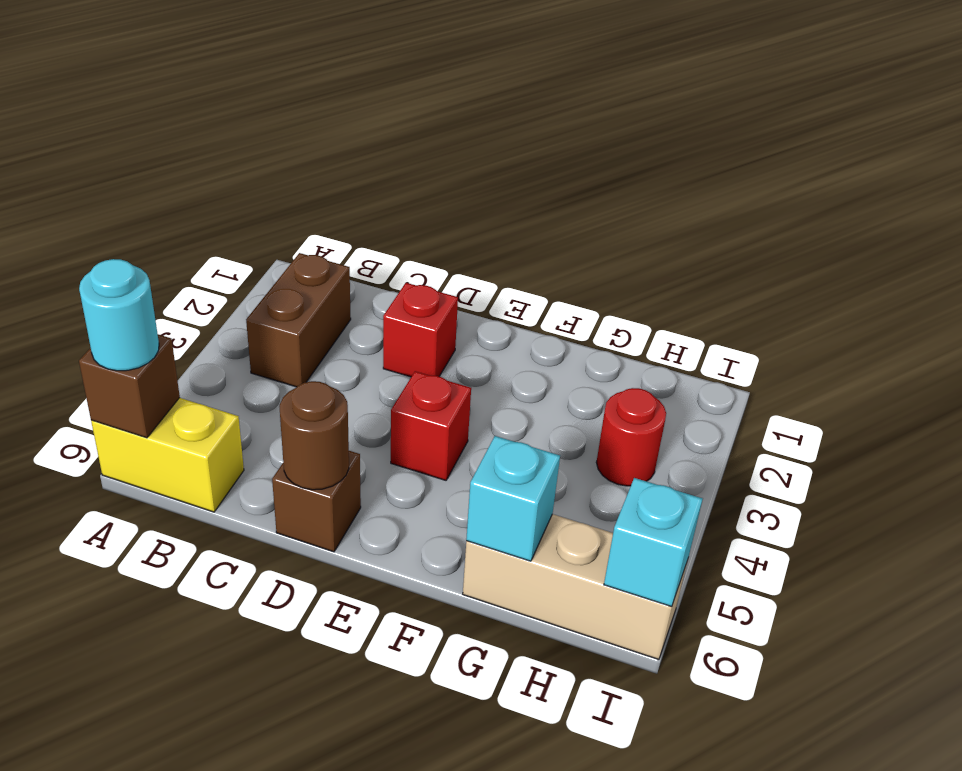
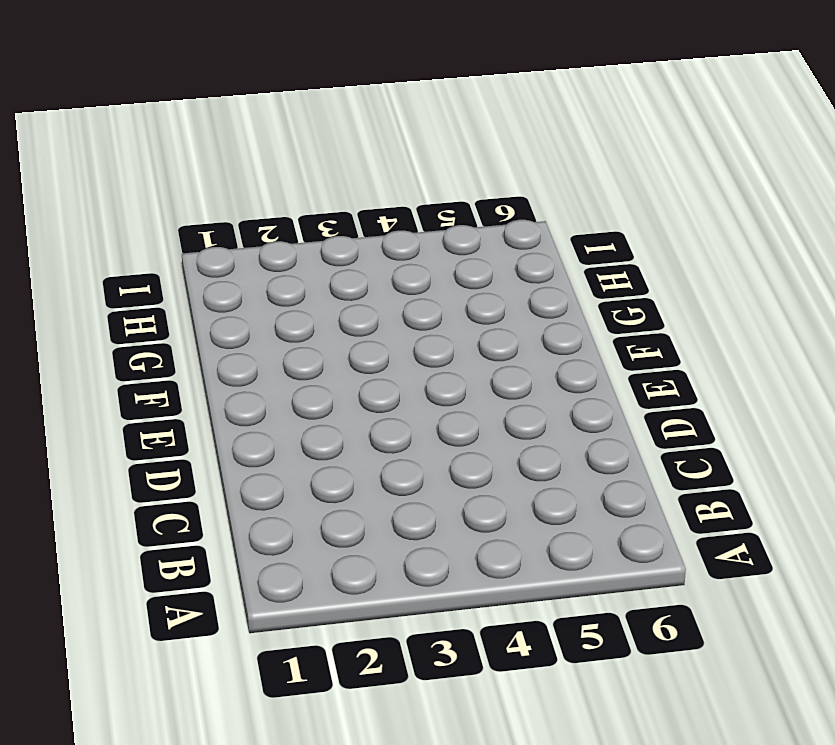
none -> yellow 1x2 brick [91,398,244,512]
none -> brown 1x2 brick [246,253,351,387]
none -> red 1x1 brick [383,283,458,377]

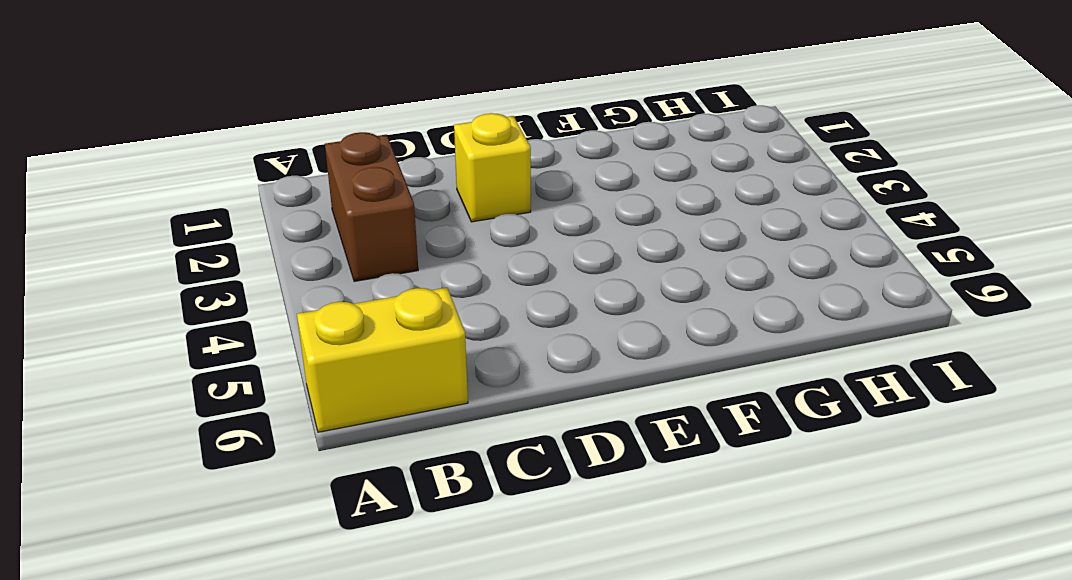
yellow 1x1 brick [454,113,531,222] -> red 1x1 brick [383,283,458,377]
none -> brown 1x1 brick [272,451,361,552]
none -> red 1x1 brick [391,371,471,480]
none -> tan 1x3 brick [463,514,688,659]

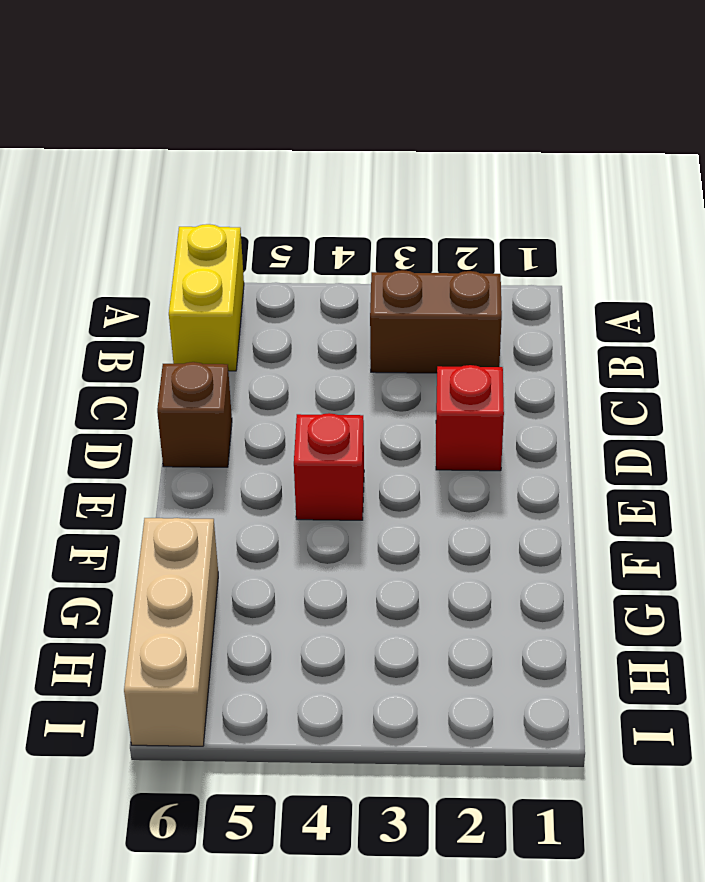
none -> red 1x1 round brick [596,388,666,486]
none -> brown 1x1 brick [79,334,180,438]
none -> brown 1x1 round brick [280,381,349,490]

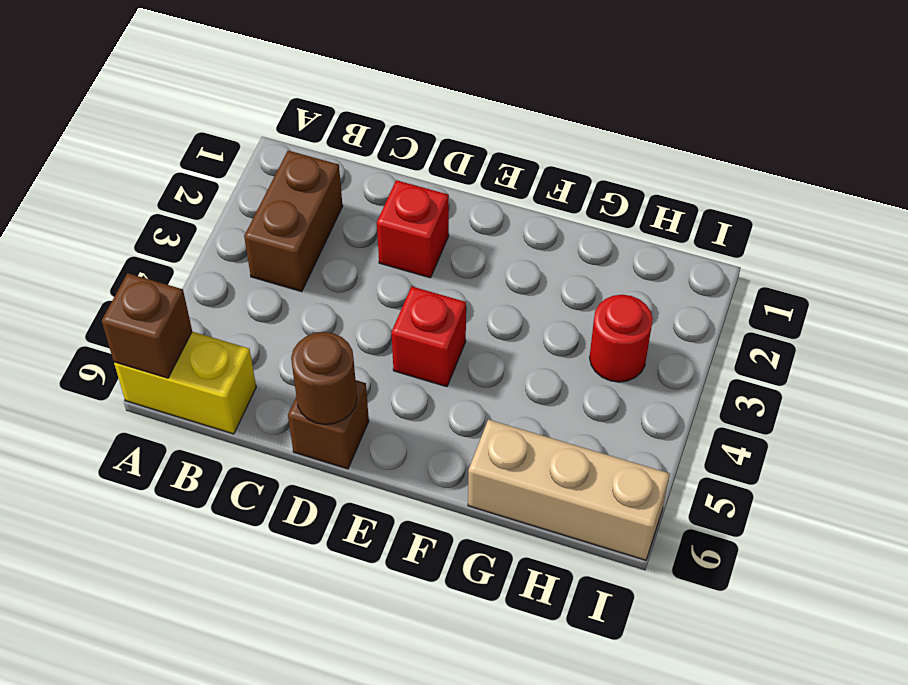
none -> cyan 1x1 brick [466,436,560,561]
none -> cyan 1x1 brick [604,478,703,607]
none -> cyan 1x1 round brick [79,259,159,371]

